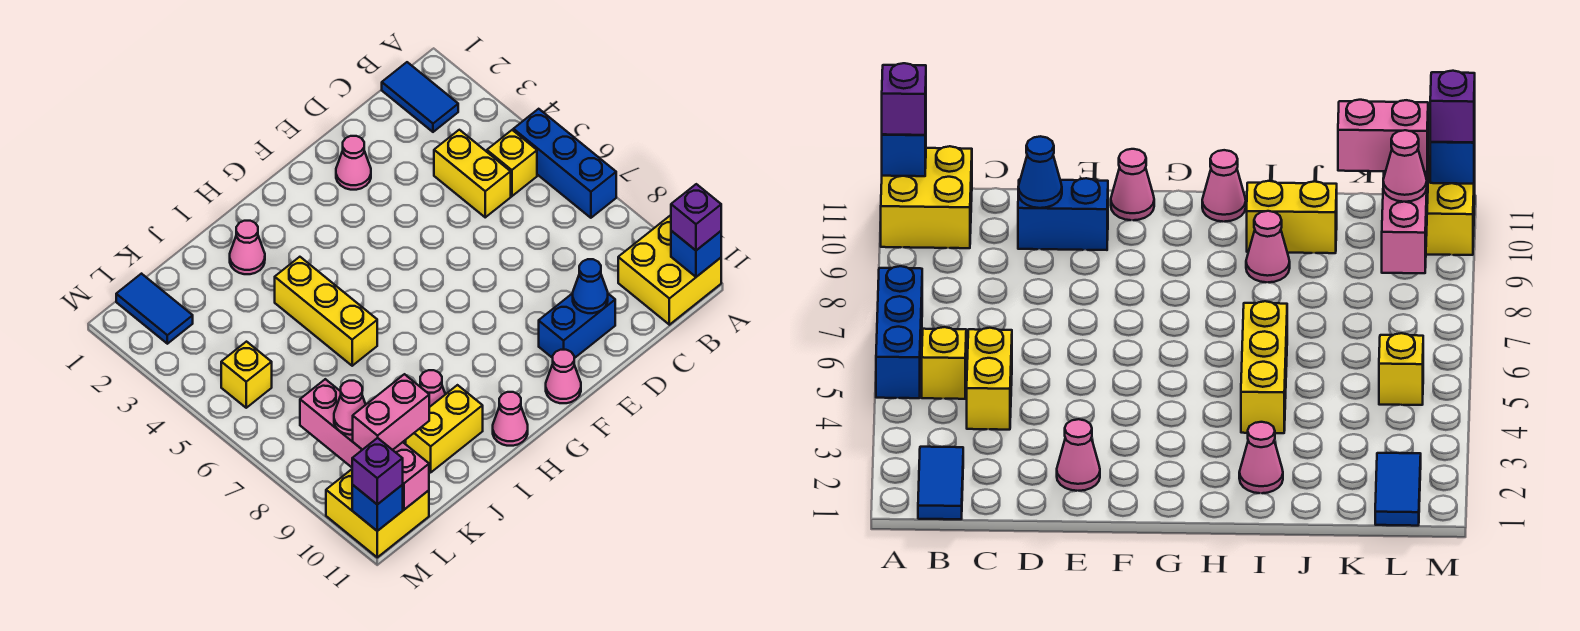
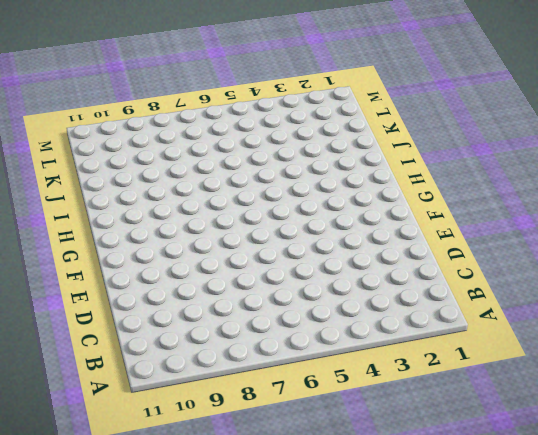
none -> blue 1x3 brick [513,109,616,218]
none -> yellow 2x2 brick [618,216,721,325]
none -> blue 1x2 tile [382,62,458,132]

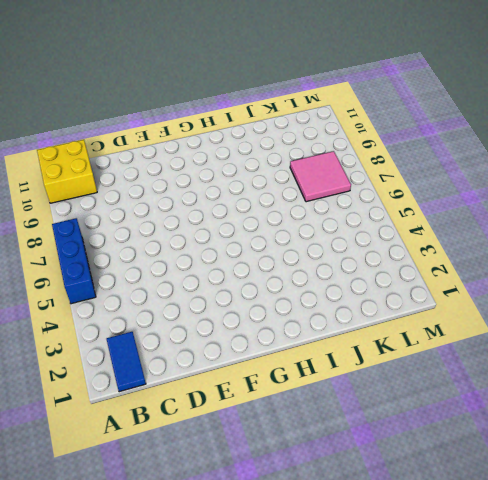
pink 2x2 tile [290,151,351,202] -> none
none -> yellow 1x1 brick [487,130,537,196]
none -> yellow 1x2 brick [434,130,511,217]
none -> blue 1x2 brick [539,293,615,358]

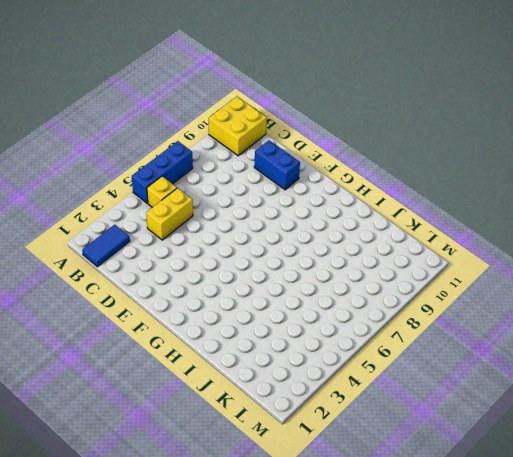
none -> pink 1x1 cone [336,136,371,190]
none -> pink 1x1 cone [546,350,581,403]
none -> pink 1x1 cone [493,392,528,446]

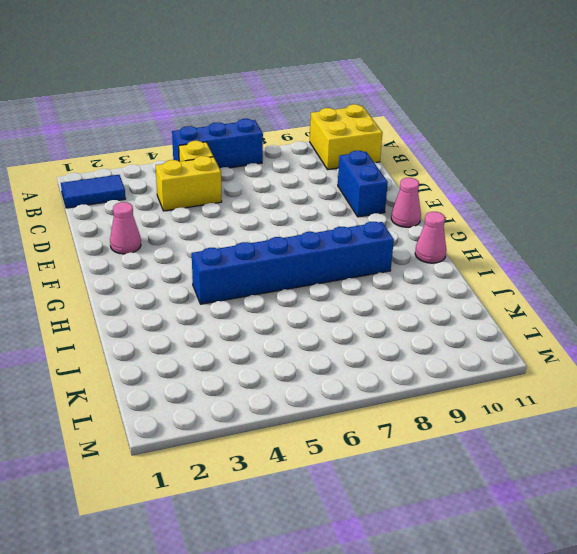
blue 1x6 brick [192,222,394,304] -> none
none -> pink 1x1 cone [230,221,265,274]
none -> yellow 1x3 brick [275,257,377,366]
none -> pink 1x1 cone [420,370,445,407]

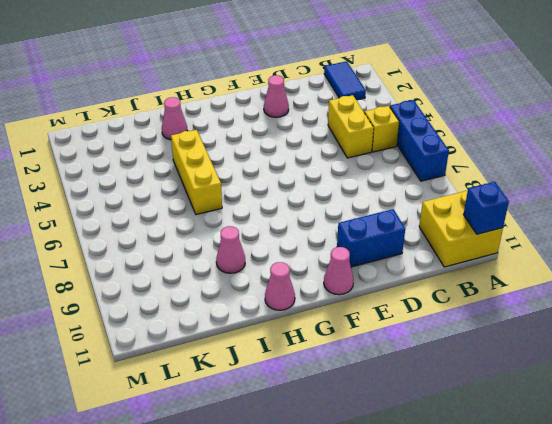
none -> yellow 1x2 brick [406,385,483,472]
none -> blue 1x2 tile [116,274,193,344]
none -> yellow 1x1 brick [221,342,272,408]

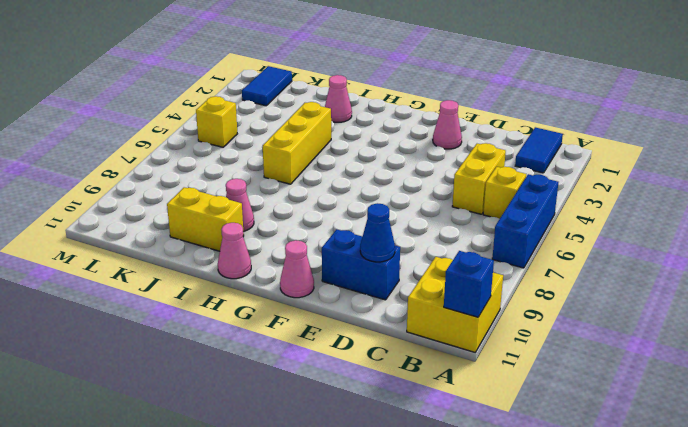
none -> yellow 2x2 brick [326,469,429,557]
none -> pink 1x4 brick [300,379,429,510]
none -> blue 1x1 brick [352,485,403,531]

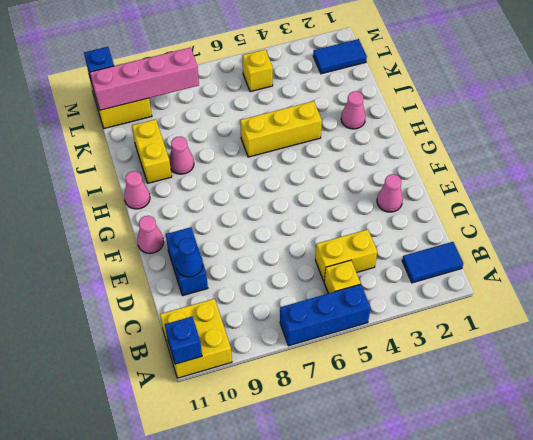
none -> purple 1x1 brick [671,184,721,250]
none -> pink 1x2 brick [353,374,429,450]
none -> pink 1x1 cone [334,381,366,435]

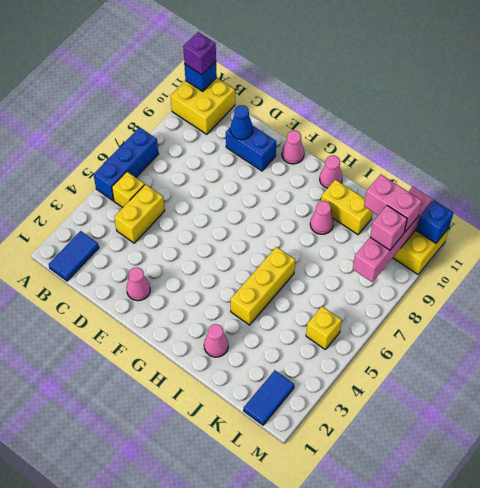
pink 1x1 brick [370,206,407,250] -> pink 1x1 cone [334,381,366,435]
none -> purple 1x1 brick [352,438,403,504]

